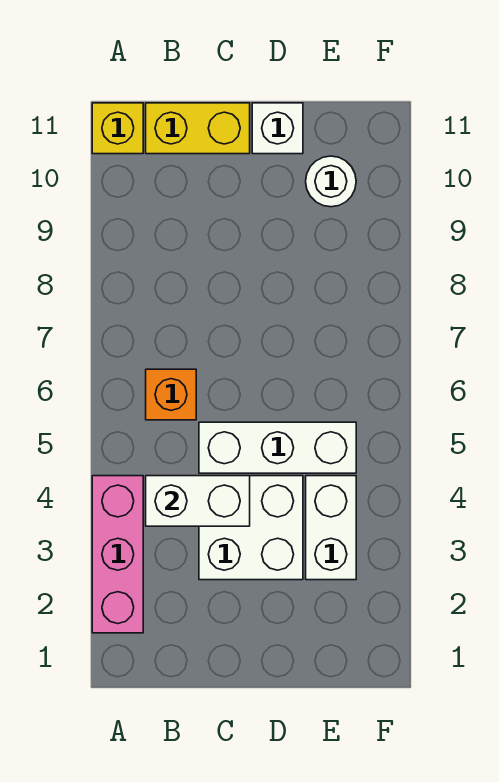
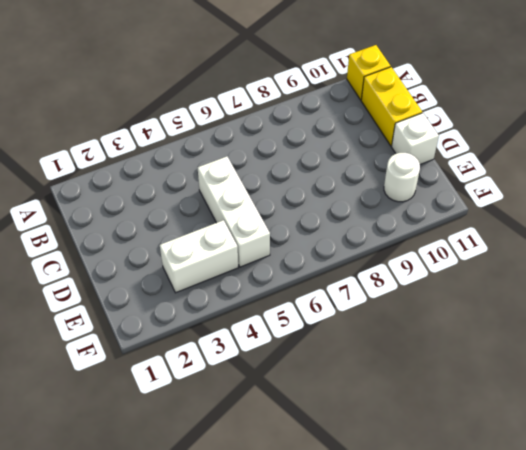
none -> pink 1x3 brick [92,476,143,633]
none -> orange 1x1 brick [146,369,196,420]

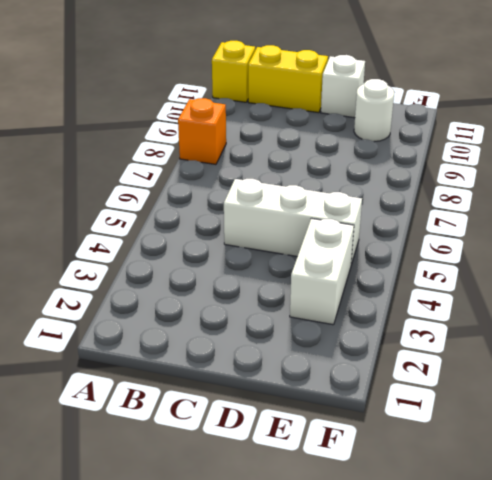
orange 1x1 brick [178,98,226,164] -> orange 1x1 brick moved to [146,369,196,420]
none -> pink 1x3 brick [92,476,143,633]
none -> white 2x2 brick [199,476,303,580]

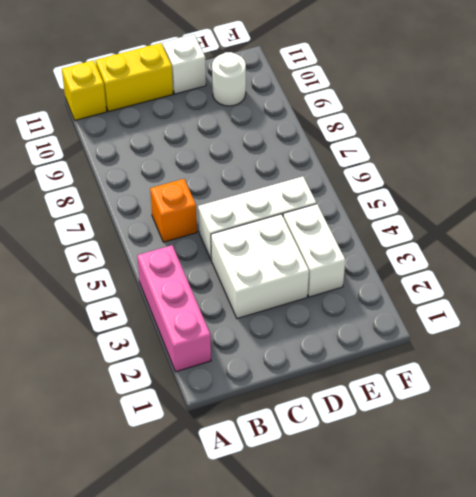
none -> white 1x2 brick [146,476,250,526]

